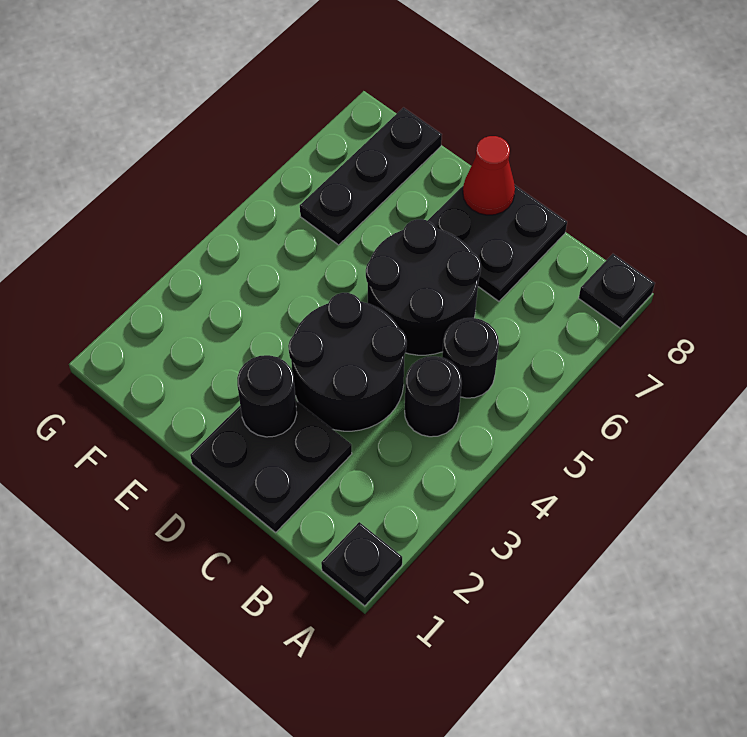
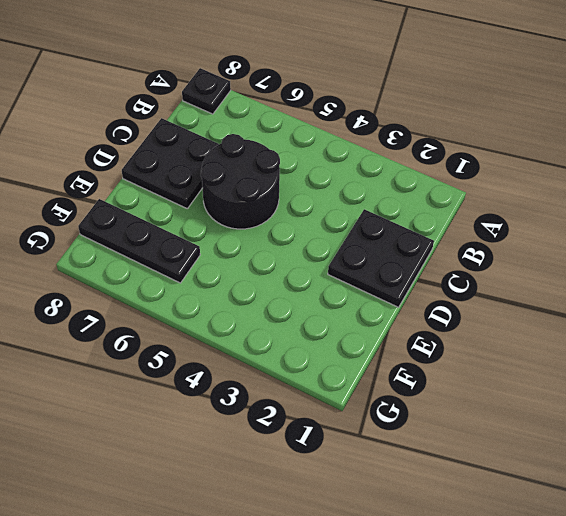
none -> black 1x1 plate [321,522,402,606]
none -> black 1x1 round brick [405,356,462,437]

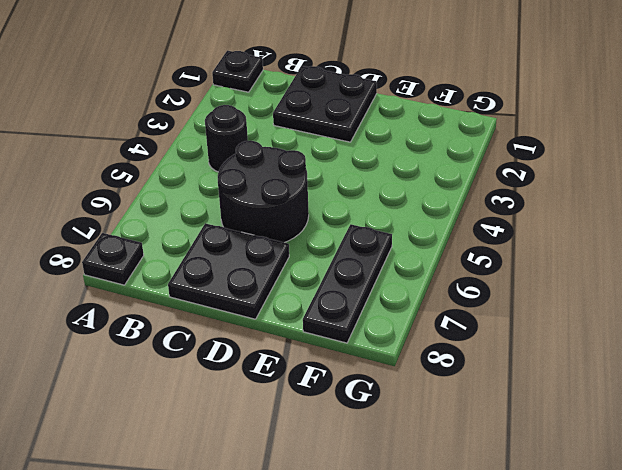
none -> black 1x1 round brick [442,318,499,398]
none -> black 2x2 round brick [288,293,407,431]

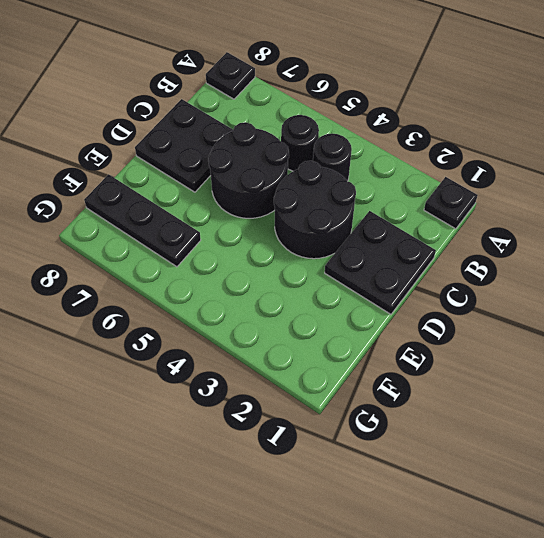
none -> black 1x1 round brick [237,355,297,437]
none -> red 1x1 cone [463,136,515,215]

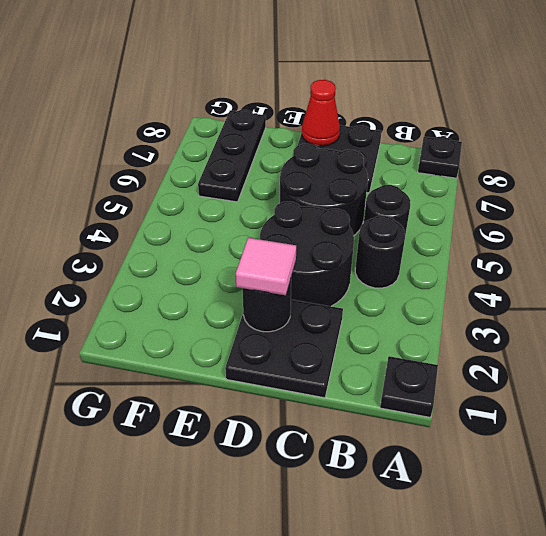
pink 1x1 tile [236,238,296,295] -> none

